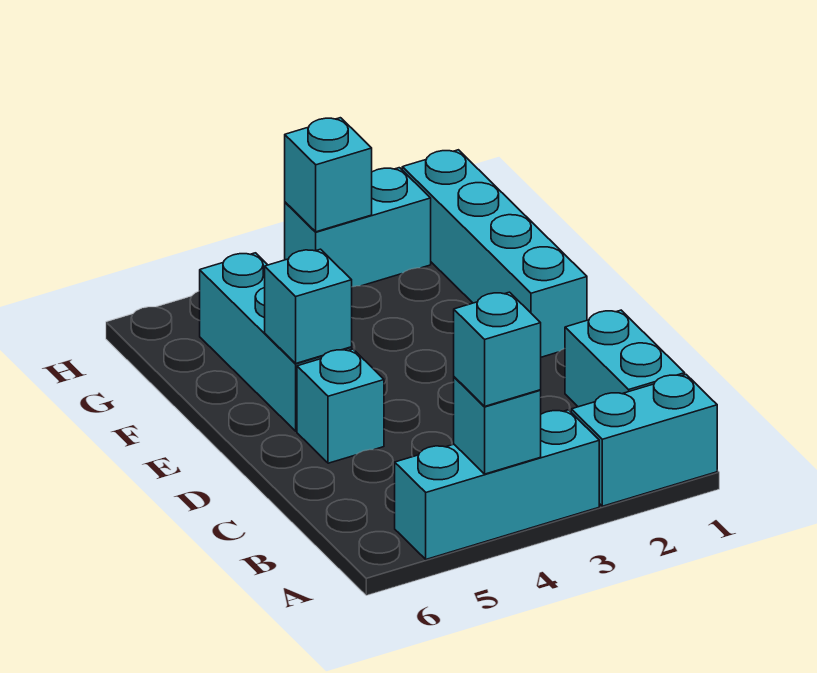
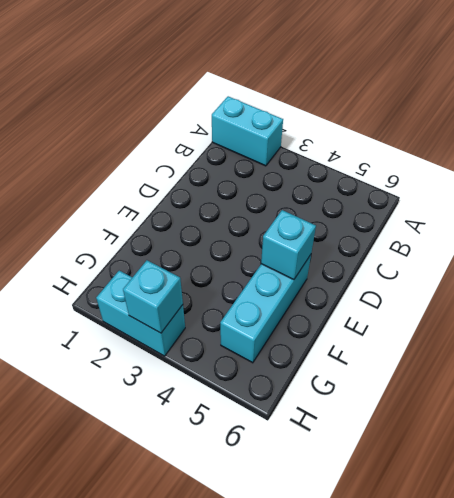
none -> cyan 1x3 brick [395,410,599,559]
none -> cyan 1x2 brick [565,310,685,407]

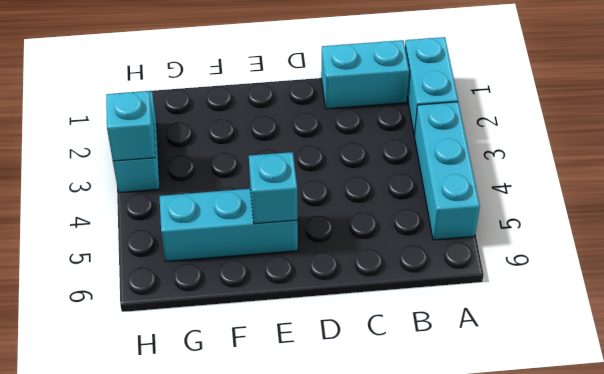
none -> cyan 1x1 brick [297,349,384,463]
none -> cyan 1x4 brick [402,150,587,357]

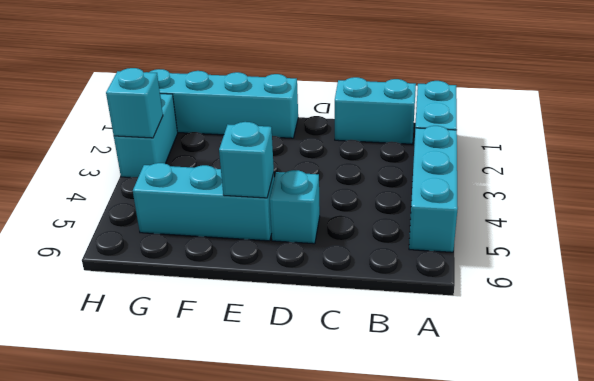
none -> cyan 1x1 brick [454,377,541,474]
none -> cyan 1x1 brick [454,292,541,406]

